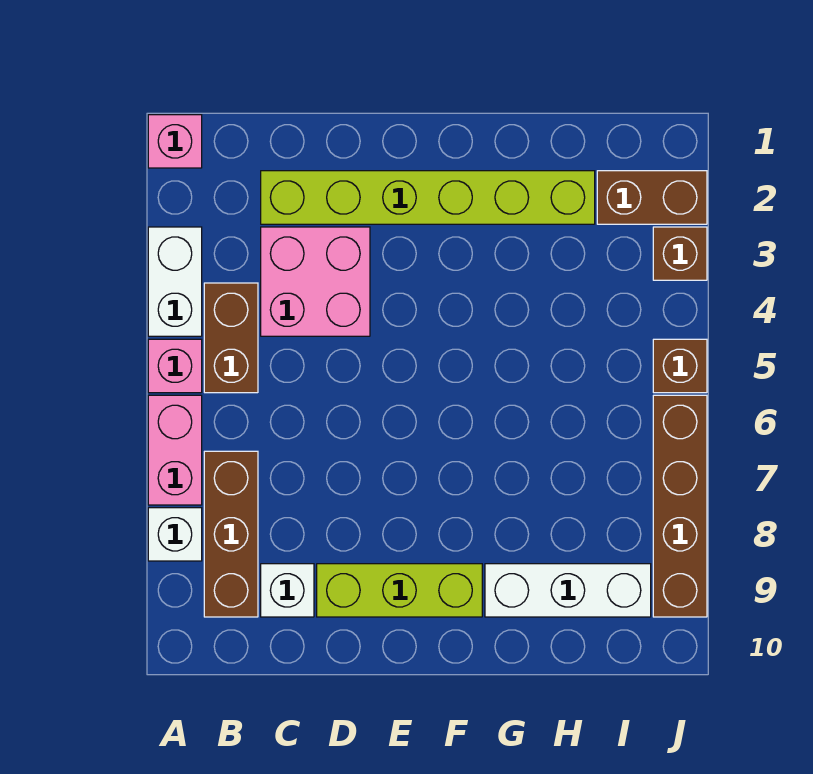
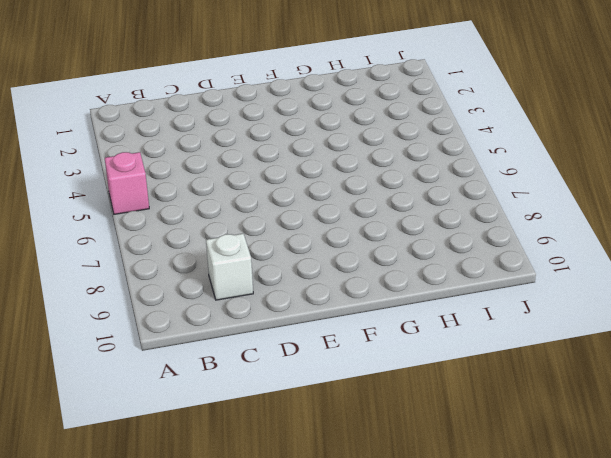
none -> pink 1x1 brick [148,115,202,168]
none -> white 1x2 brick [148,227,202,336]
none -> pink 1x2 brick [148,395,202,505]

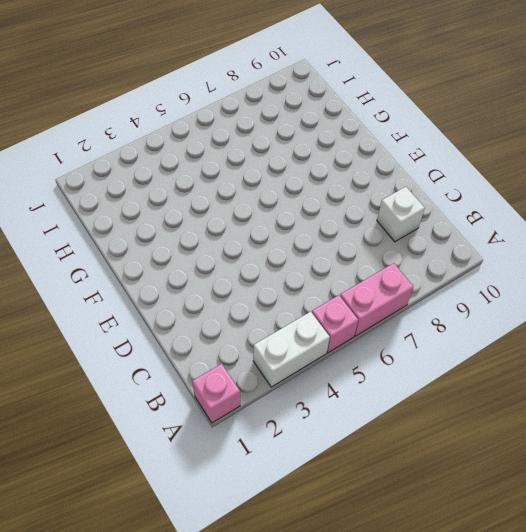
none -> white 1x1 brick [148,508,202,561]
none -> brown 1x2 brick [204,283,258,393]
none -> brown 1x3 brick [204,451,258,617]

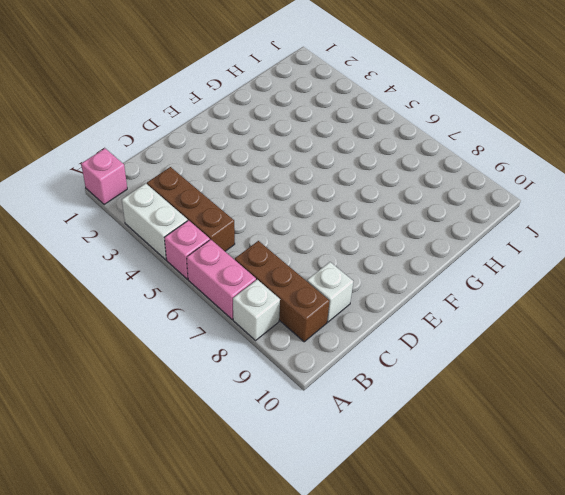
brown 1x3 brick [147,167,235,251] -> brown 1x2 brick [204,283,258,393]
none -> lime 1x6 brick [261,171,595,224]
none -> pink 2x2 brick [261,227,370,336]
none -> lime 1x3 brick [317,564,482,617]

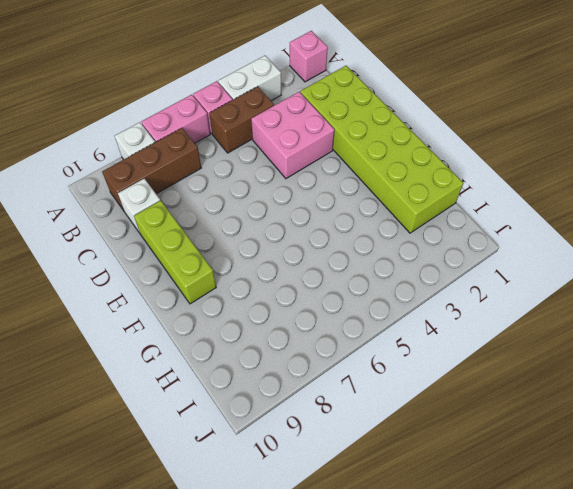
lime 2x6 brick [300,66,463,233] -> lime 1x6 brick [261,171,595,224]
none -> white 1x3 brick [485,564,651,617]
none -> brown 1x2 brick [597,171,707,224]
none -> brown 1x1 brick [653,227,707,280]

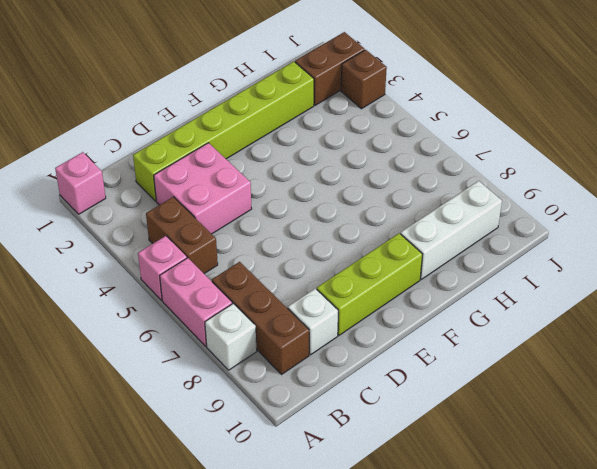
none -> white 1x2 brick [148,227,202,336]
none -> brown 1x1 brick [653,339,707,393]
none -> brown 1x4 brick [653,395,707,617]

